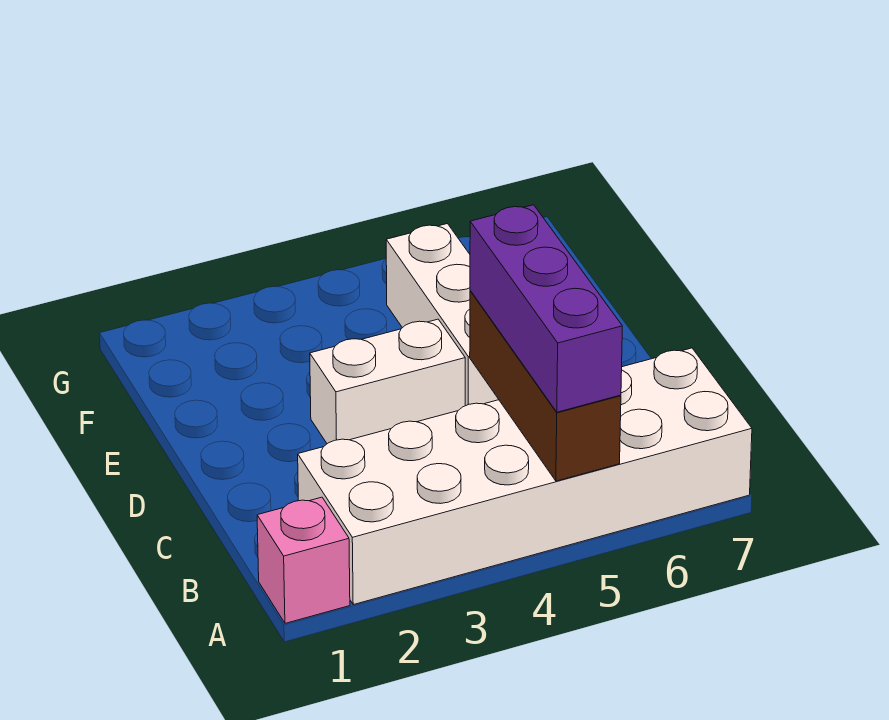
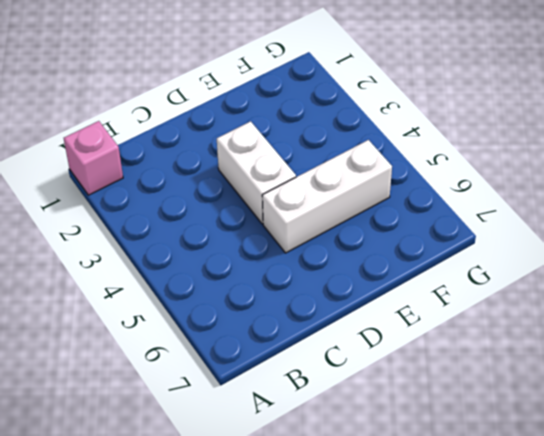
none -> white 2x6 brick [298,348,752,605]
none -> brown 1x3 brick [470,291,621,481]

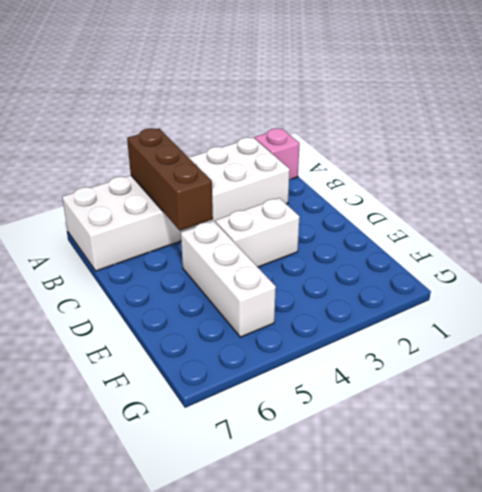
none -> purple 1x3 brick [470,205,622,412]

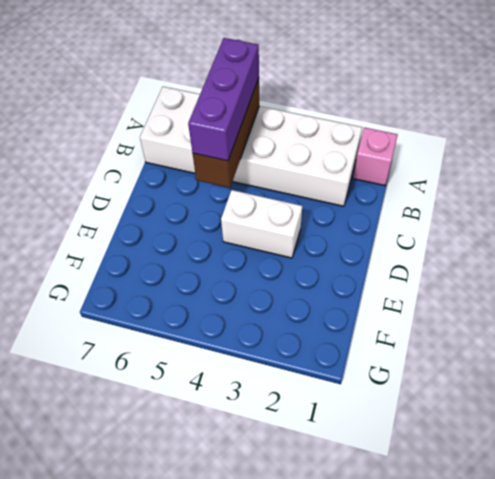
none -> white 1x3 brick [386,224,499,406]

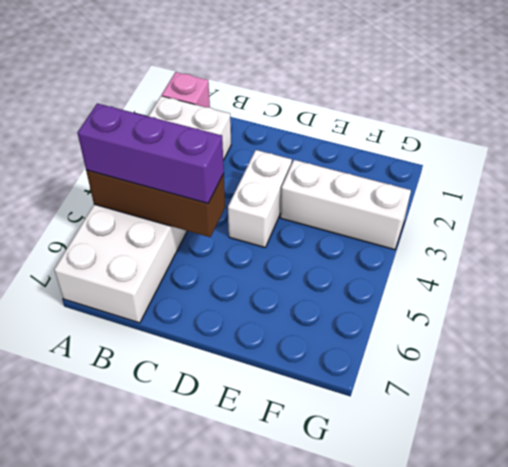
white 1x3 brick [280,160,411,250] -> white 1x3 brick moved to [386,224,499,406]

